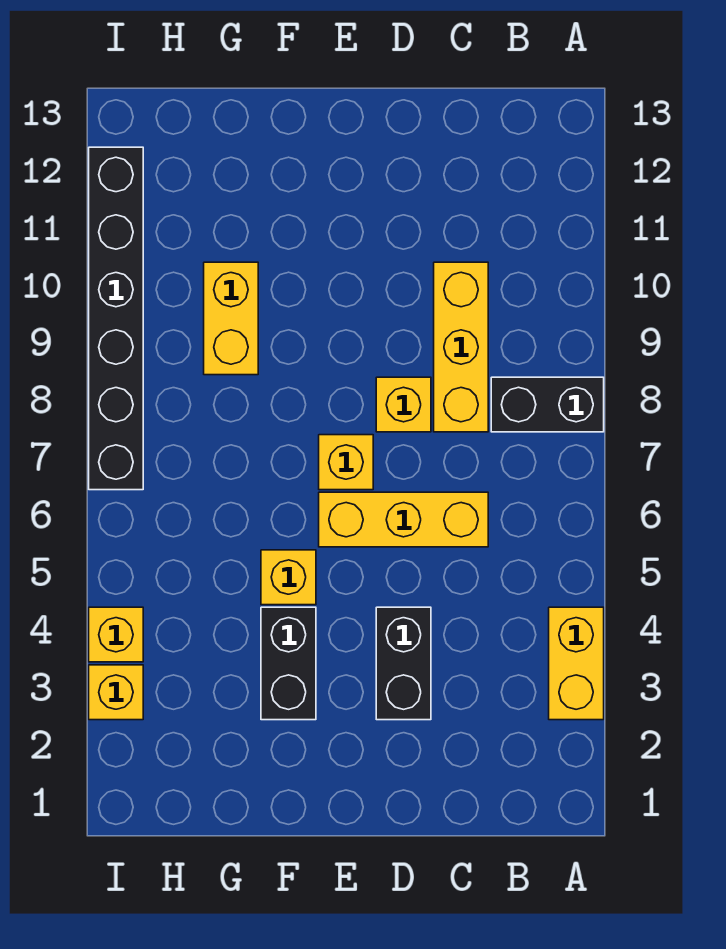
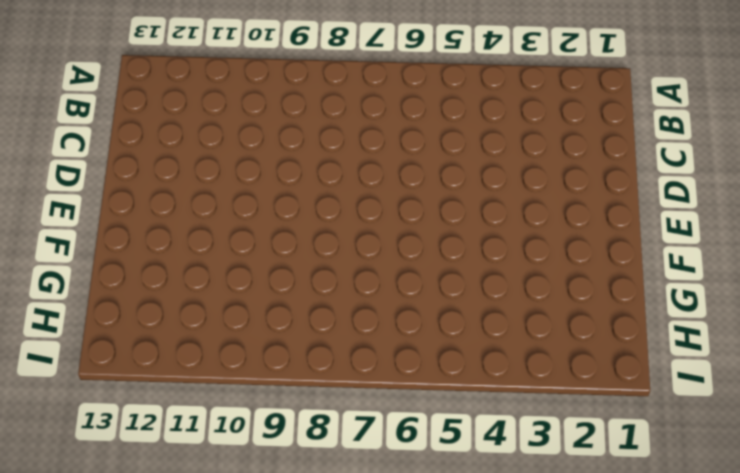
none -> yellow 1x2 brick [549,607,604,720]
none -> black 1x2 brick [491,377,604,432]
none -> yellow 1x3 brick [319,492,488,547]

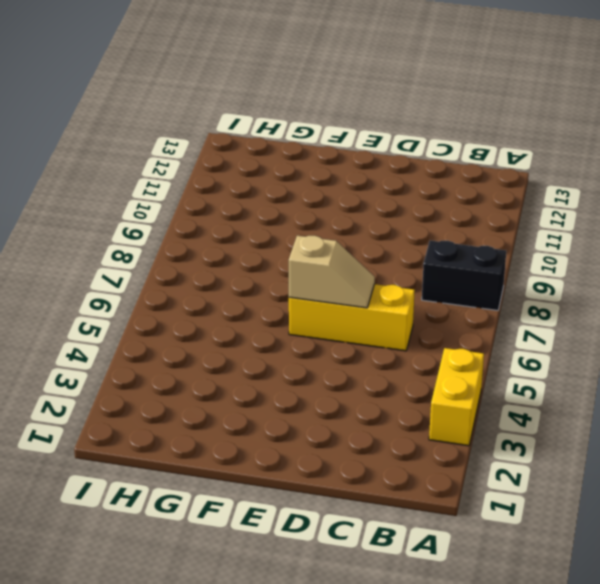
tan 1x2 slope [289,235,375,308] -> none
none -> yellow 1x3 brick [434,262,488,432]
none -> black 1x2 brick [376,607,431,720]
none -> yellow 1x1 brick [376,377,431,432]

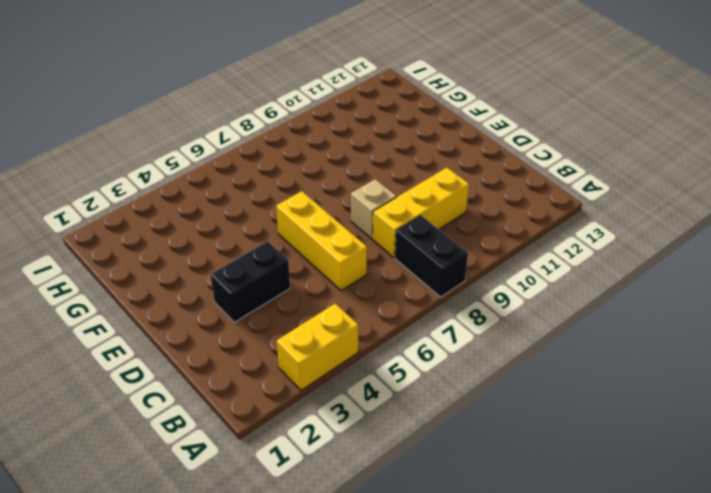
tan 1x1 brick [351,179,397,239] -> yellow 1x1 brick [376,377,431,432]
none -> yellow 1x1 brick [319,435,373,490]
none -> black 1x2 brick [261,607,316,720]
none -> yellow 1x1 brick [261,550,316,605]

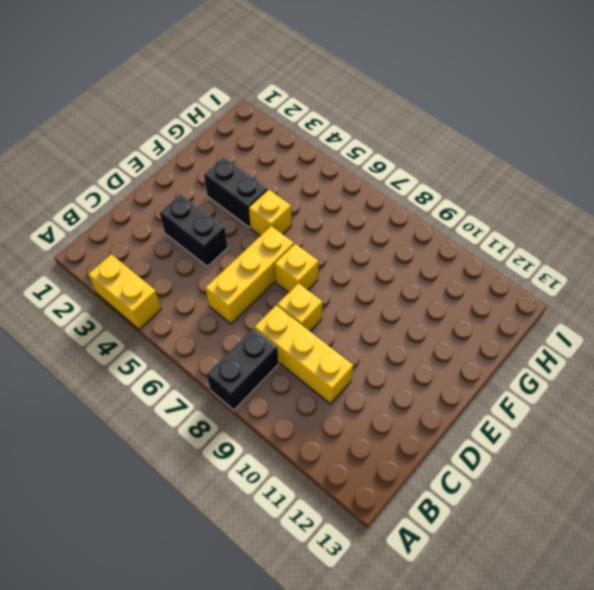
none -> yellow 1x2 brick [204,262,258,375]
none -> yellow 1x1 brick [89,665,143,720]
none -> yellow 1x1 brick [89,607,143,662]

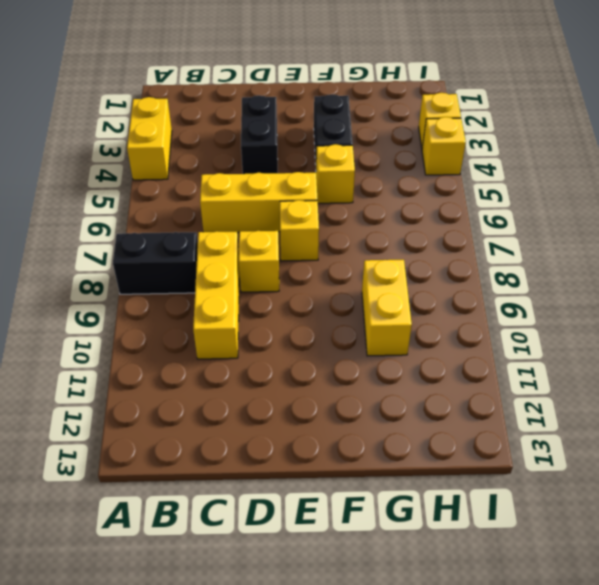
none -> black 1x6 brick [89,147,143,490]

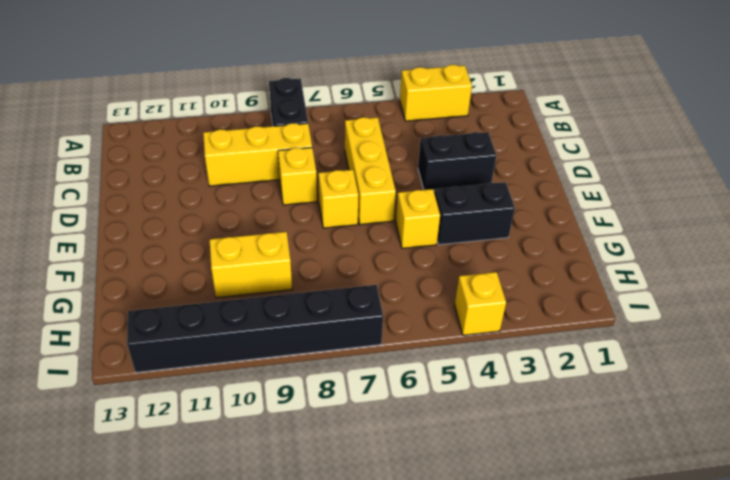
none -> yellow 1x1 brick [89,665,143,720]

